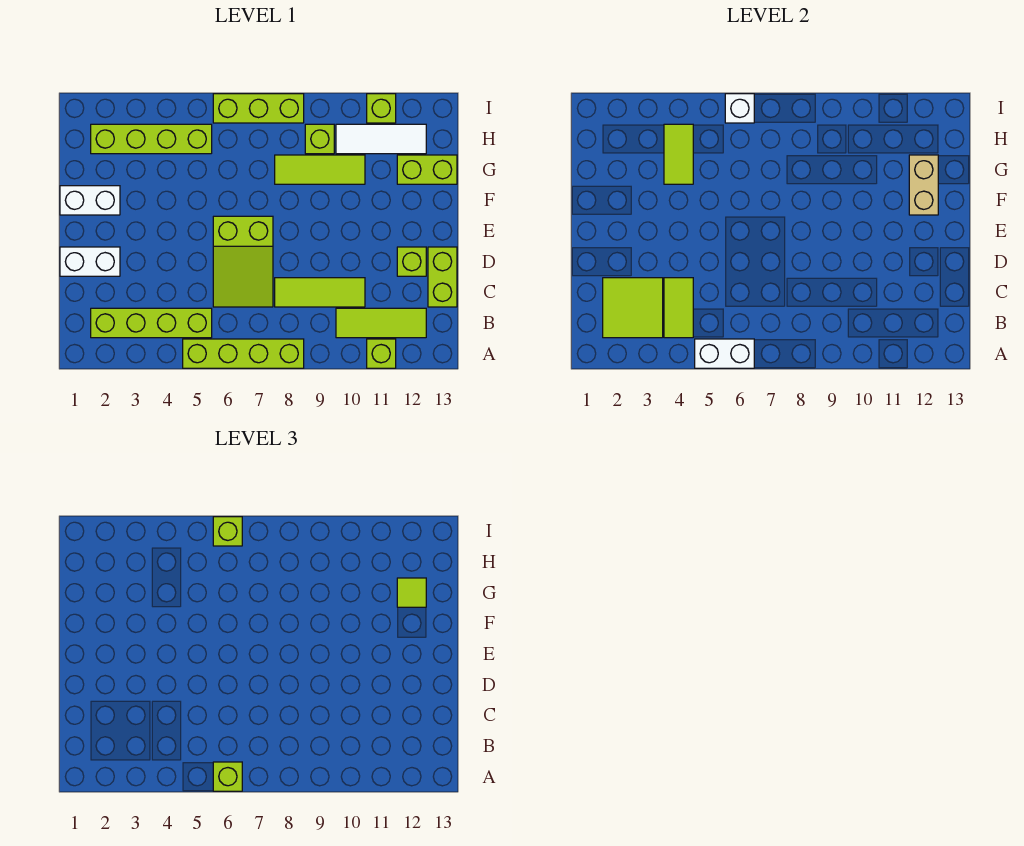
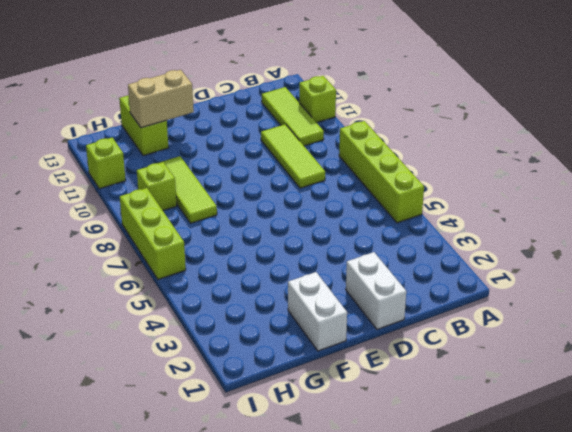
none -> lime 1x4 brick [91,308,212,338]
none -> lime 2x3 slope [213,216,273,307]
none -> lime 1x2 brick [428,247,457,307]

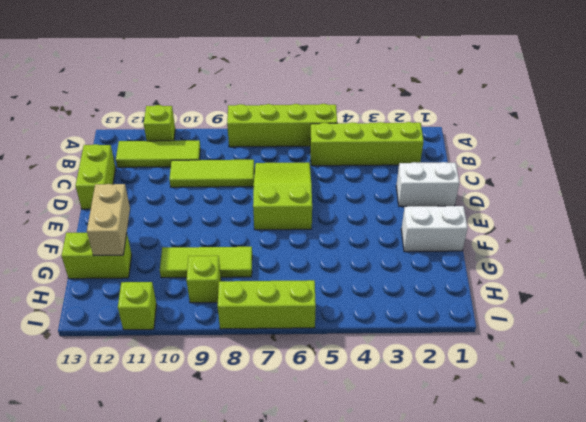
none -> lime 1x1 brick [397,247,426,276]
none -> lime 1x4 brick [91,124,212,154]
none -> white 1x3 tile [336,124,426,154]

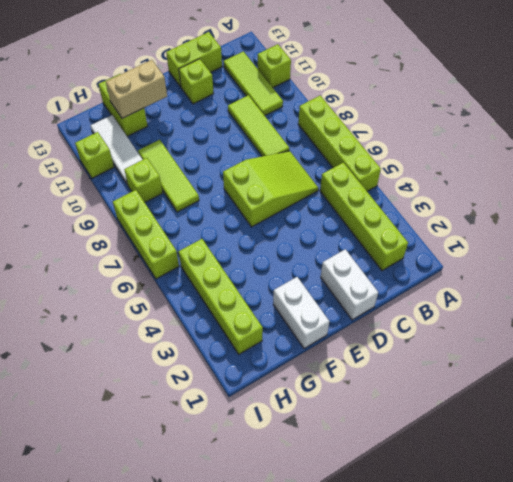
none -> white 1x2 brick [695,339,754,368]
none -> lime 2x2 tile [603,278,663,338]
none -> lime 1x2 tile [664,278,693,338]

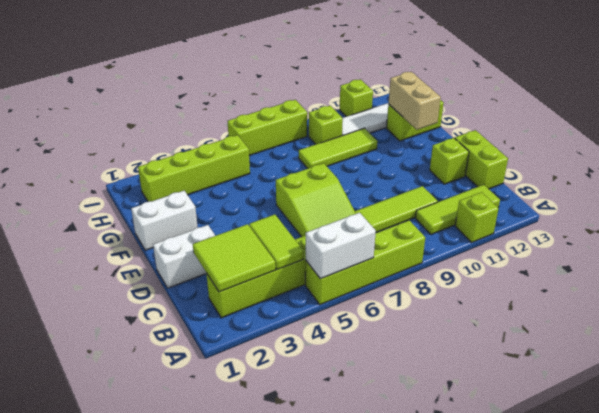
none -> lime 1x2 tile [664,124,693,184]
none -> white 1x1 brick [725,94,754,123]
none -> lime 1x1 brick [213,762,242,791]

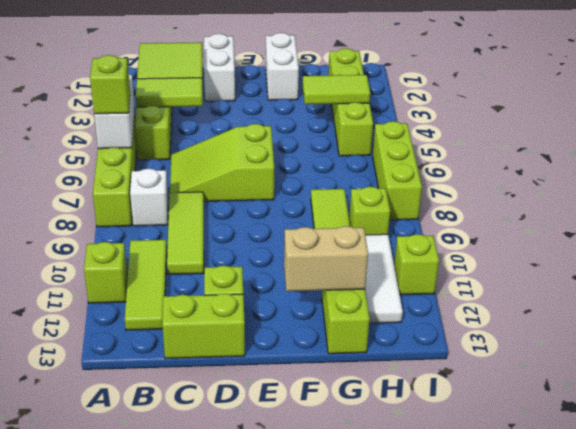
white 1x1 brick [130,169,168,226] -> white 1x1 brick moved to [725,94,754,123]
none -> lime 1x1 tile [397,578,426,607]
none -> lime 1x1 brick [213,517,242,546]

